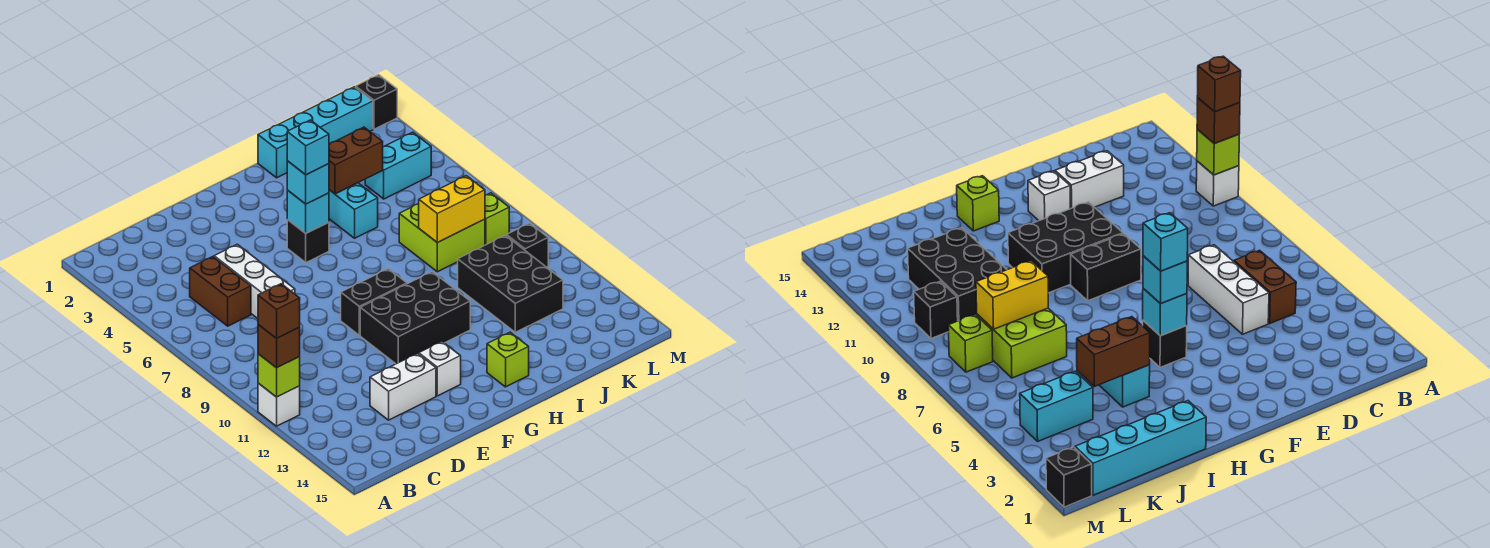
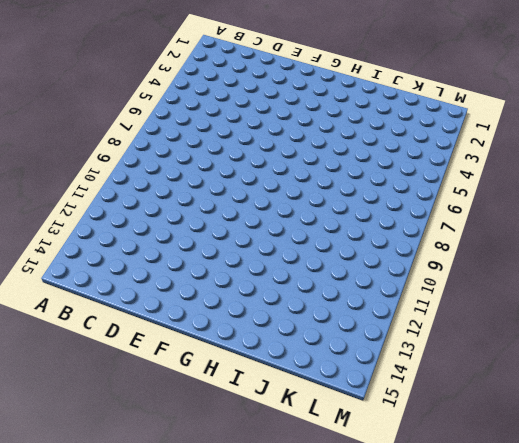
none -> white 1x1 brick [258,383,300,426]
none -> brown 1x2 brick [190,257,251,326]
none -> white 1x3 brick [214,244,295,318]

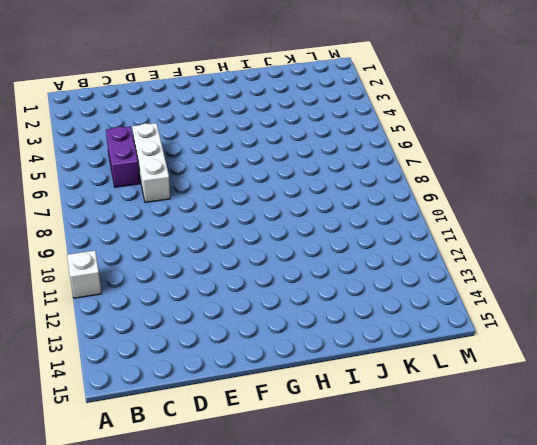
purple 1x2 brick [106,126,140,187] -> brown 1x2 brick [190,257,251,326]
none -> white 1x2 brick [370,354,436,420]
none -> black 1x2 brick [341,269,407,335]
none -> black 2x3 brick [360,272,470,364]

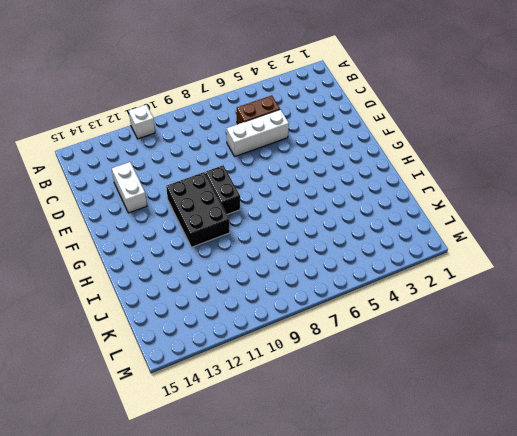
none -> white 1x1 brick [419,341,461,396]
none -> black 1x1 brick [287,220,329,262]
none -> lime 1x1 brick [487,332,529,387]

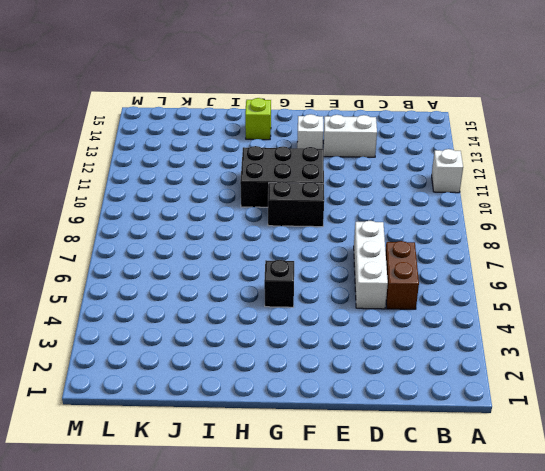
none -> cyan 1x4 brick [258,87,373,178]
none -> cyan 1x2 brick [329,183,378,238]
none -> lime 2x2 brick [399,204,485,272]

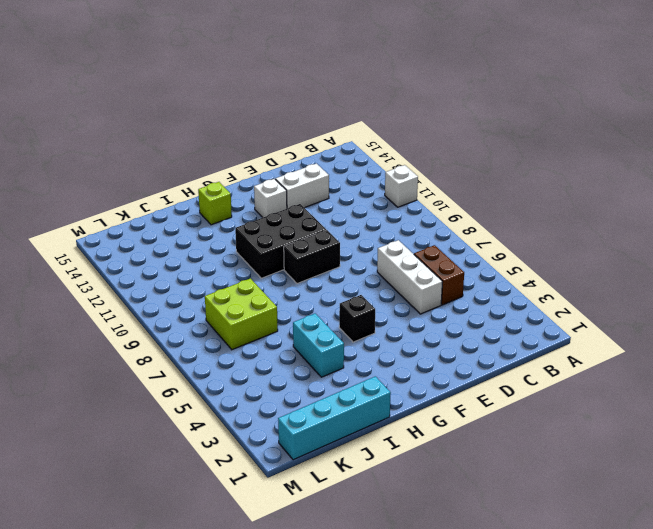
none -> black 2x3 brick [458,235,563,332]
none -> cyan 1x2 brick [365,132,431,199]
none -> lime 1x1 brick [485,193,509,245]

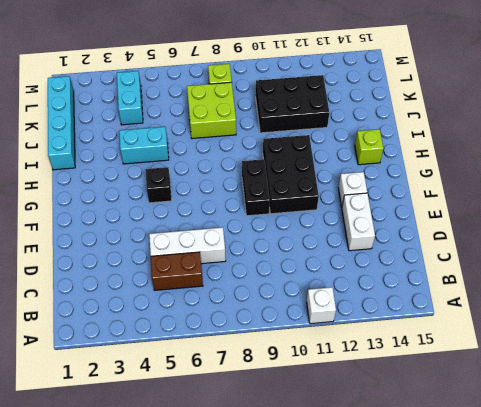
none -> black 1x1 brick [507,223,548,267]
none -> black 1x1 brick [356,75,397,129]
none -> lime 1x1 brick [258,354,300,397]

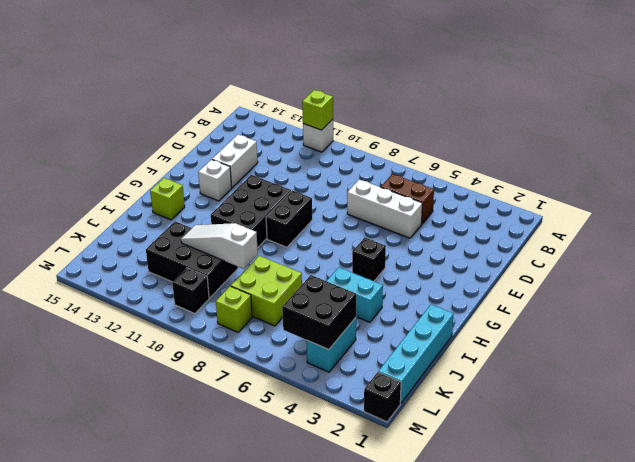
white 1x3 slope [181,223,258,269] -> none
black 2x2 brick [282,275,356,350] -> none
none -> cyan 1x1 brick [287,190,329,233]
none -> brown 1x2 brick [329,127,383,194]
none -> yellow 1x2 brick [419,176,485,243]

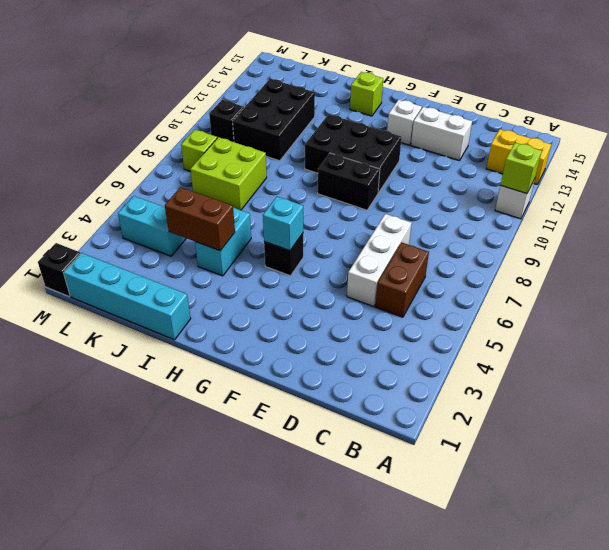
yellow 1x2 brick [486,129,551,185] -> yellow 1x2 brick moved to [419,176,485,243]
none -> brown 1x1 brick [258,325,300,368]
none -> cyan 1x1 brick [287,161,329,204]
none -> brown 1x1 brick [258,284,300,339]

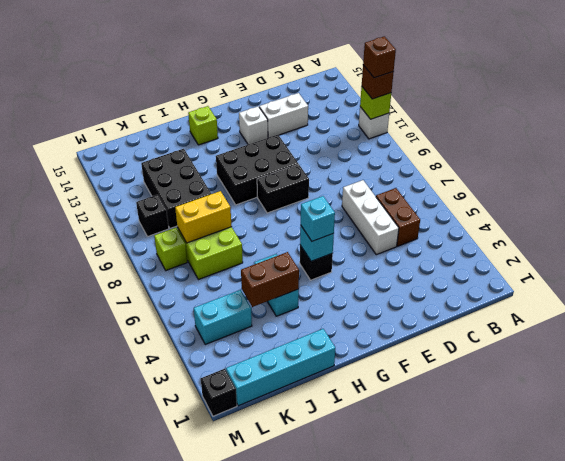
none -> cyan 1x1 brick [287,120,329,175]

